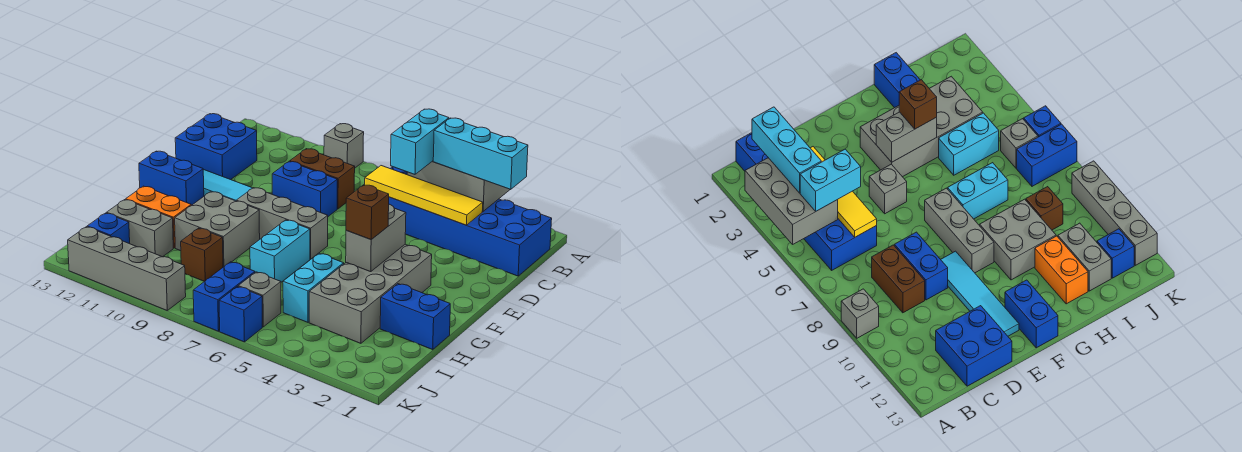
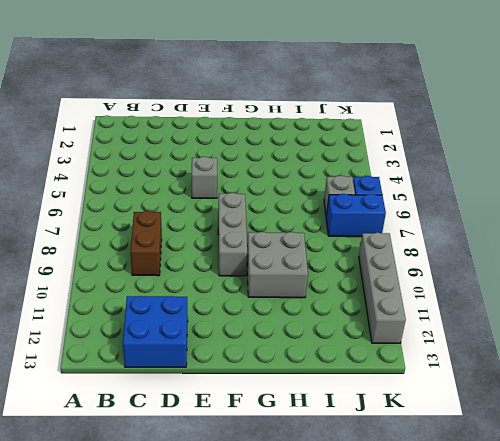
none -> grey 1x1 brick [324,124,364,168]
none -> blue 2x6 brick [389,167,552,276]
none -> blue 1x2 brick [272,161,337,216]

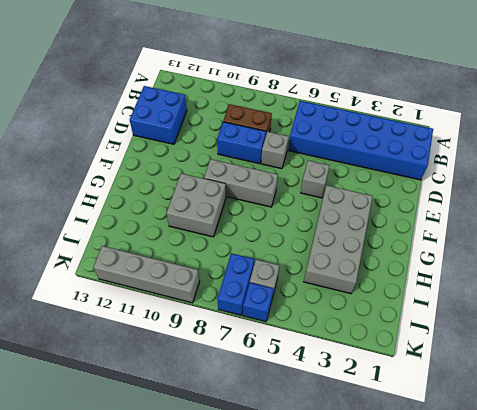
grey 1x1 brick [261,132,289,169] -> grey 1x1 brick moved to [324,124,364,168]
none -> cyan 1x4 tile [203,169,252,201]
none -> blue 1x2 brick [139,151,204,205]
none -> cyan 1x2 brick [250,220,310,282]

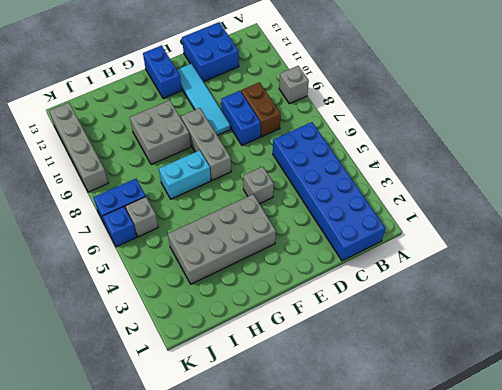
none -> blue 1x2 brick [380,284,450,349]
none -> cyan 1x2 brick [283,253,344,322]
none -> orange 1x2 brick [126,186,191,248]

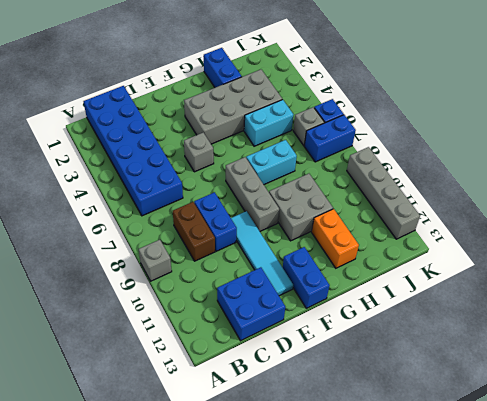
none -> brown 1x1 brick [181,228,223,282]
none -> grey 1x2 brick [107,200,173,257]
none -> blue 1x1 brick [87,213,130,244]

